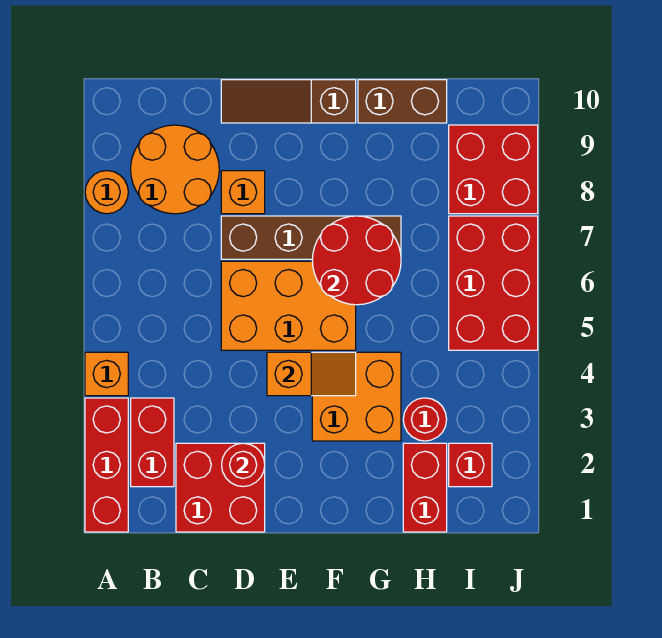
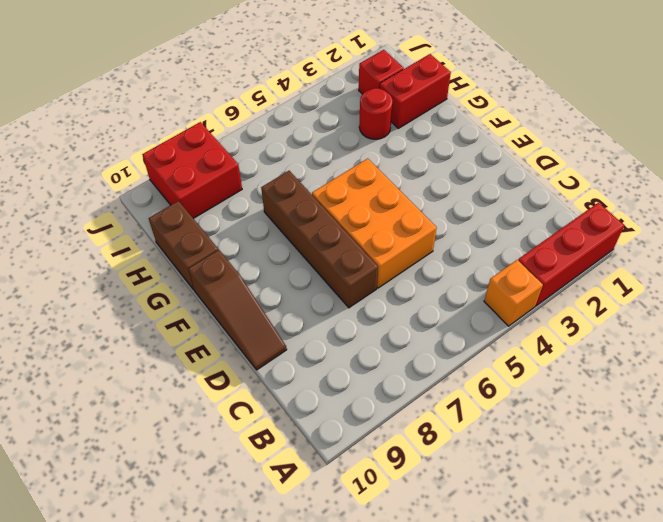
none -> orange 1x1 round brick [85,171,128,214]
none -> red 1x2 brick [131,398,174,487]
none -> orange 2x2 round brick [131,125,219,214]

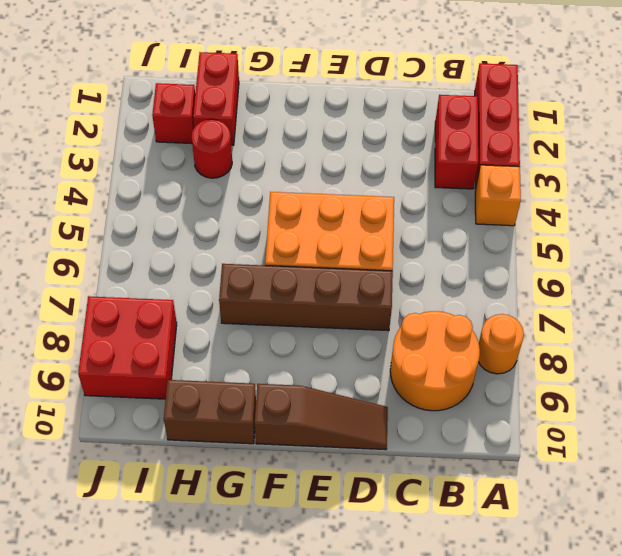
none -> red 2x2 brick [176,443,265,532]
none -> orange 1x1 brick [221,171,265,214]
none -> orange 2x2 brick [312,352,401,441]

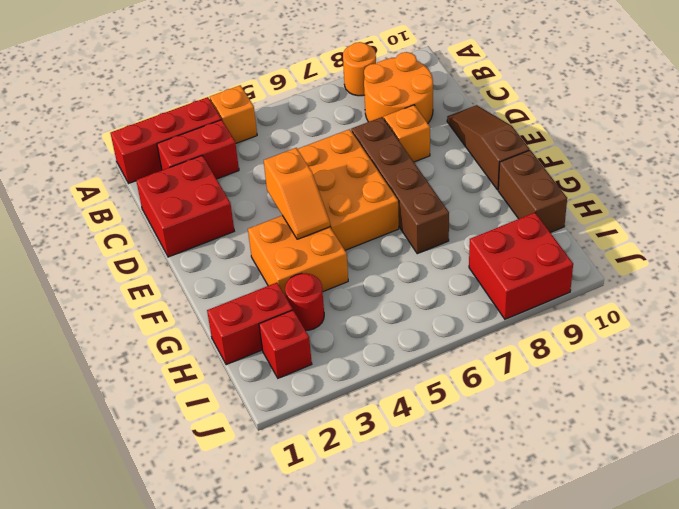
none -> red 2x3 brick [449,216,538,350]
none -> red 1x1 round brick [222,443,265,487]
none -> red 2x2 round brick [312,216,401,305]

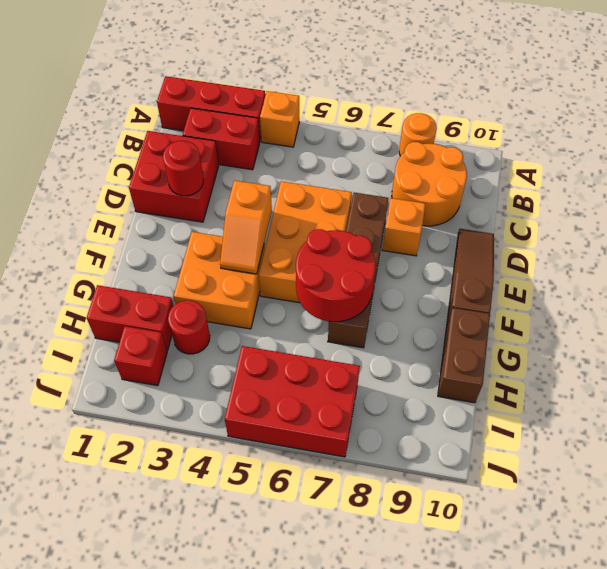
none -> red 2x2 brick [449,125,538,214]

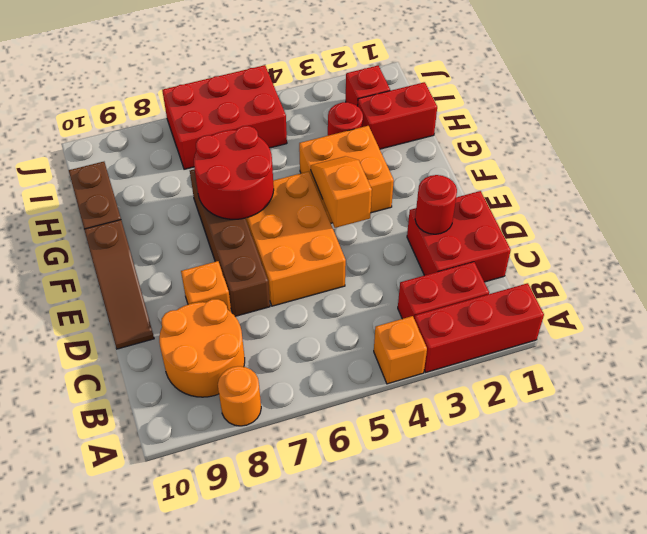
none -> red 2x2 brick [449,125,538,214]

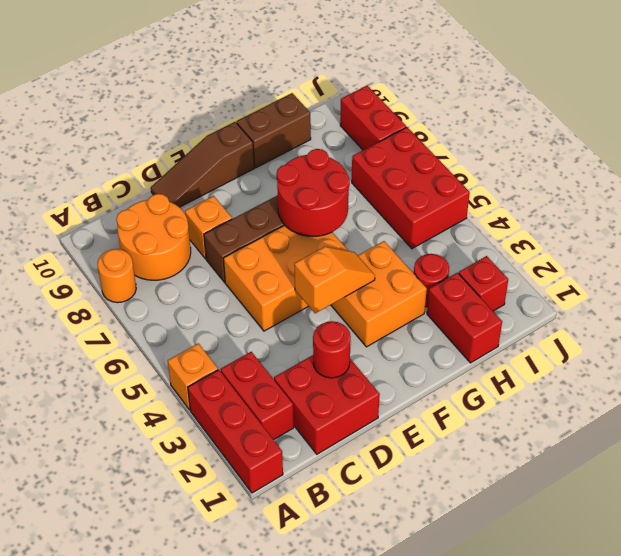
red 1x2 brick [340,86,406,150] -> red 2x2 brick [449,125,538,214]

